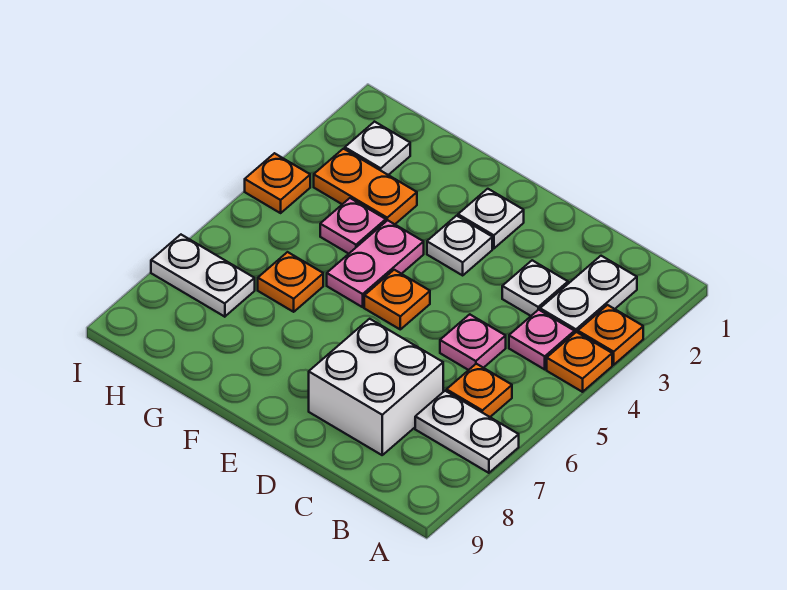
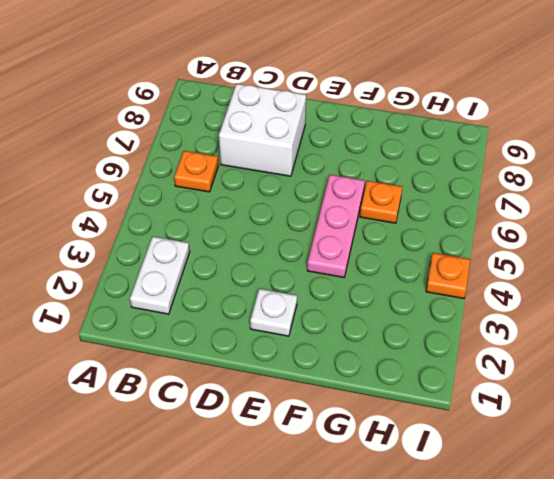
pink 1x3 plate [307,175,365,277] -> pink 1x2 plate [327,220,424,307]
none -> orange 1x1 plate [578,305,643,365]
none -> orange 1x1 plate [547,332,612,392]
none -> white 1x2 plate [415,391,519,473]

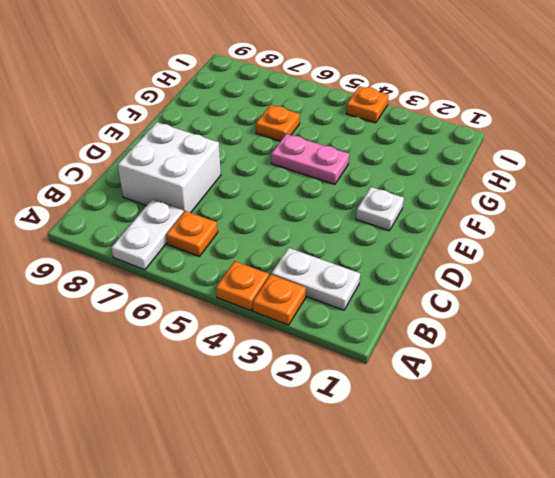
none -> pink 1x1 plate [509,310,575,369]
none -> white 1x1 plate [502,260,568,316]
none -> pink 1x1 plate [440,314,506,370]

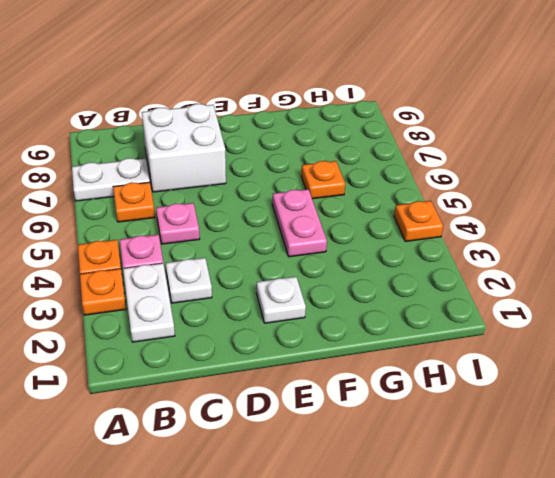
none -> white 1x1 plate [427,216,492,275]
none -> orange 1x1 plate [364,270,430,329]
none -> orange 1x2 plate [314,149,417,224]

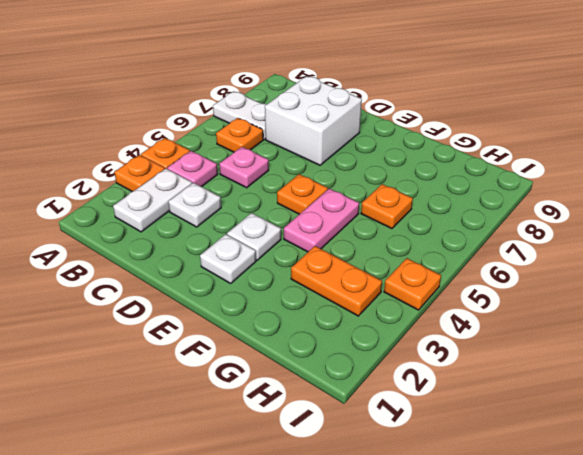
none -> pink 1x1 plate [320,198,386,254]
none -> white 1x1 plate [345,122,410,175]
none -> white 1x2 plate [151,235,255,317]

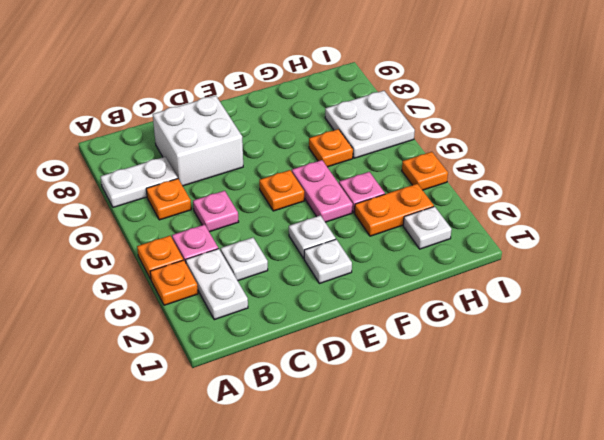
white 2x2 plate [325,91,415,158] -> white 1x2 plate [151,235,255,317]

